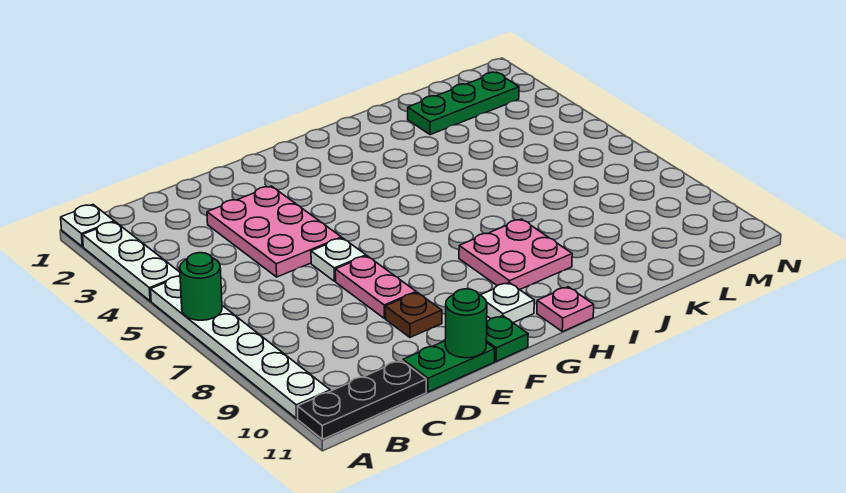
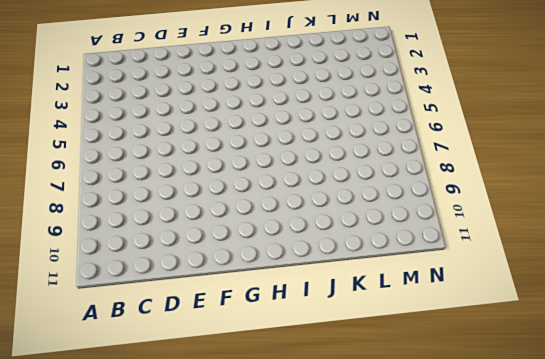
none -> white 1x1 plate [61,205,114,247]
none -> white 1x3 plate [83,222,180,301]
none -> white 1x6 plate [151,276,330,418]

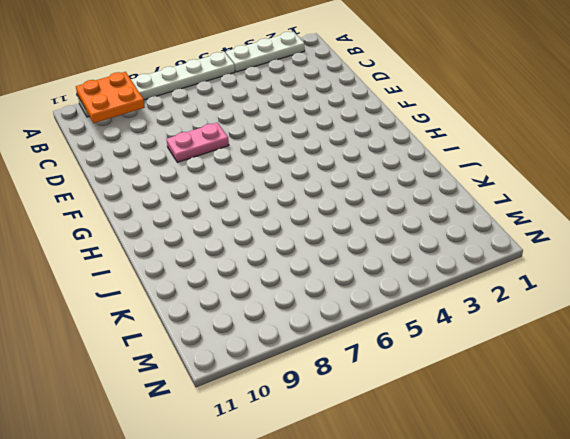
orange 2x2 plate [76,72,145,123] -> none
none -> white 1x1 plate [61,205,114,247]
none -> black 1x3 plate [297,360,426,439]
none -> pink 2x3 plate [207,186,341,277]

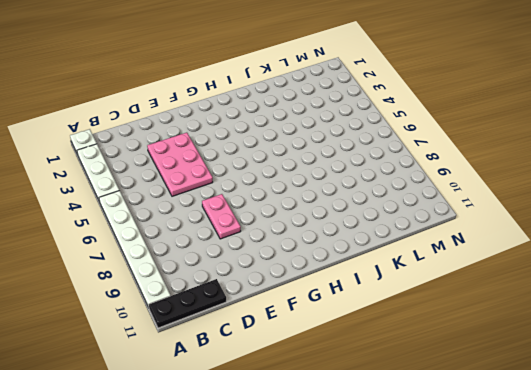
none -> green 1x2 plate [403,341,495,392]
none -> white 1x1 plate [311,238,366,281]
none -> brown 1x1 plate [385,292,442,337]

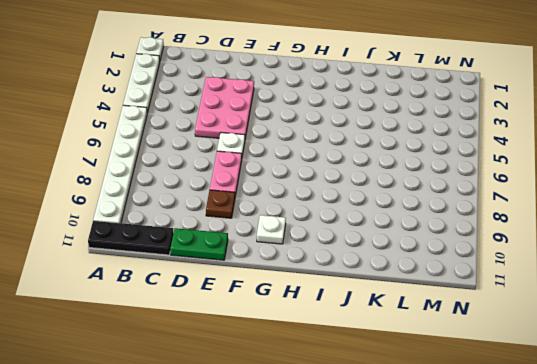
none -> green 1x1 plate [486,316,528,361]
none -> pink 2x2 plate [459,219,572,290]
none -> pink 1x1 plate [537,287,594,332]

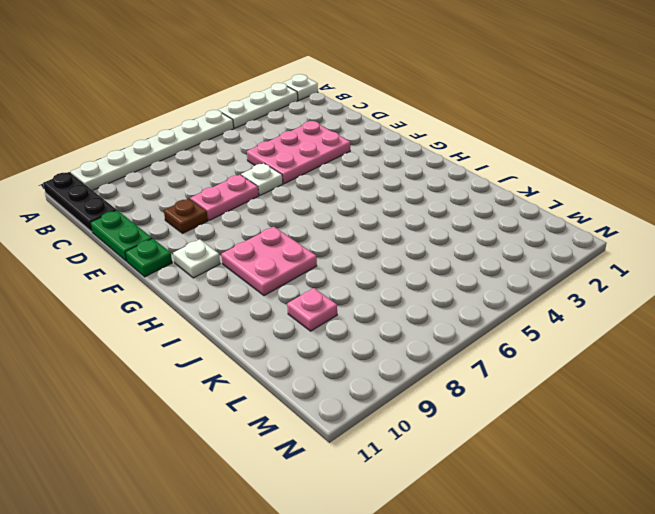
pink 1x1 plate [287,288,337,331] -> pink 1x1 plate moved to [537,287,594,332]
none -> green 1x3 plate [408,72,519,135]
none -> green 1x1 round brick [180,253,222,320]
none -> green 1x1 round brick [445,289,487,358]

